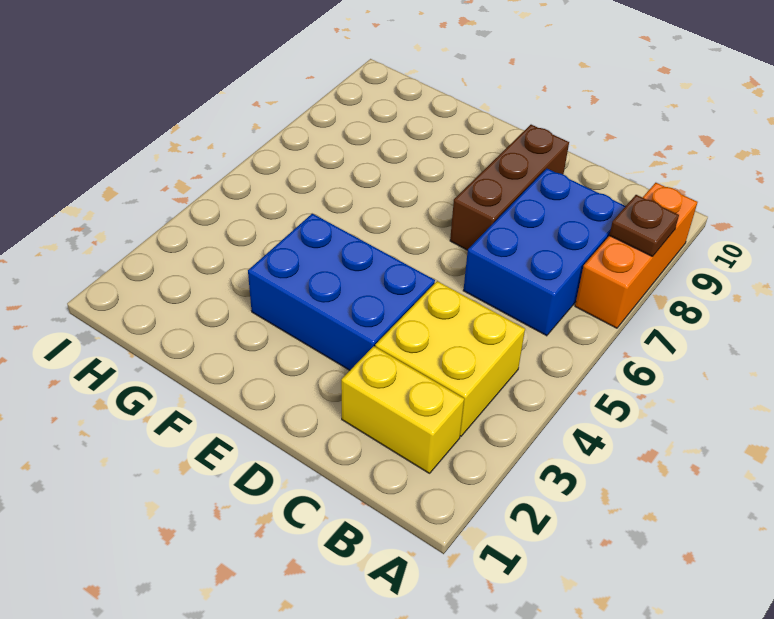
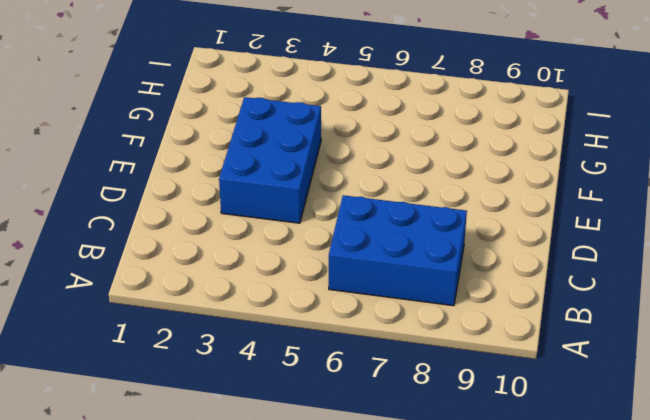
none -> orange 1x3 brick [575,183,697,328]
none -> yellow 1x2 brick [341,346,464,473]

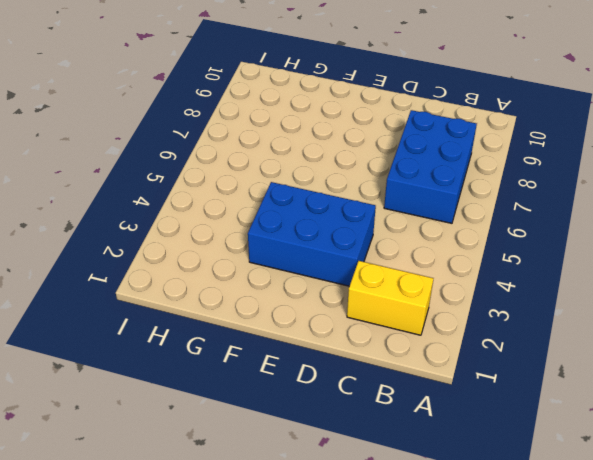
none -> orange 1x3 brick [575,183,697,328]
none -> yellow 2x2 brick [375,281,525,436]

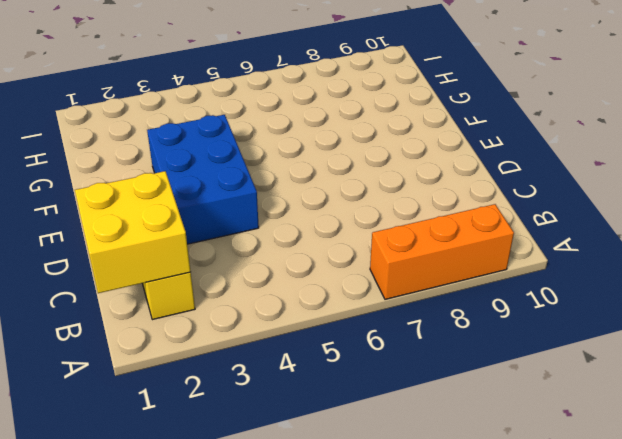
yellow 2x2 brick [75,171,191,293] -> yellow 2x2 brick moved to [375,281,525,436]
none -> blue 2x3 brick [463,169,625,336]
none -> brown 1x3 brick [450,125,569,250]

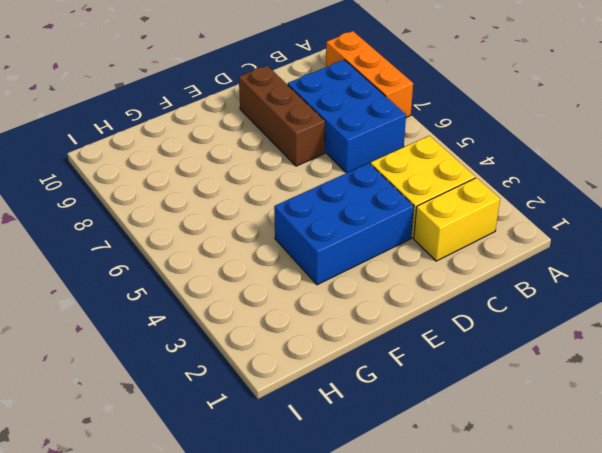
none -> brown 1x1 plate [609,195,679,257]

